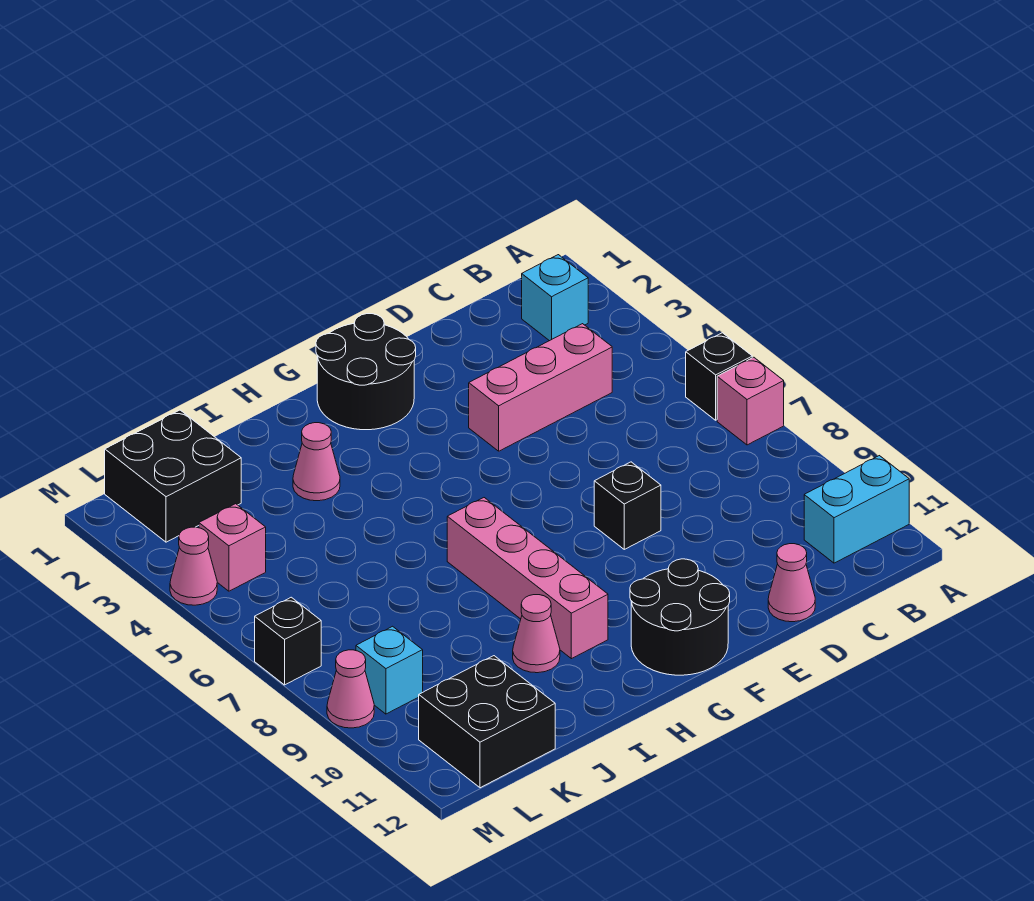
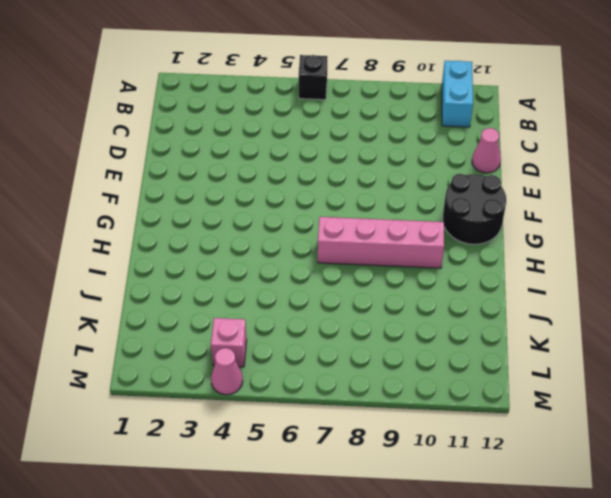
none -> pink 1x1 brick [717,357,784,445]
none -> cyan 1x1 brick [522,255,588,341]
none -> pink 1x3 brick [469,324,612,451]

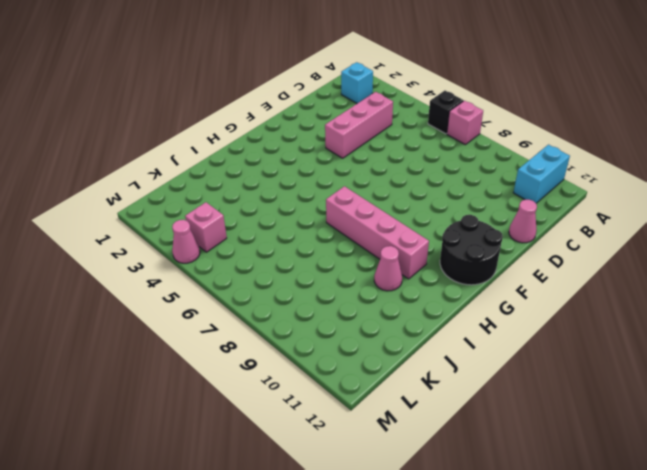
none -> black 1x1 brick [594,462,661,549]
none -> black 2x2 round brick [316,314,416,430]
none -> pink 1x1 cone [293,423,340,501]

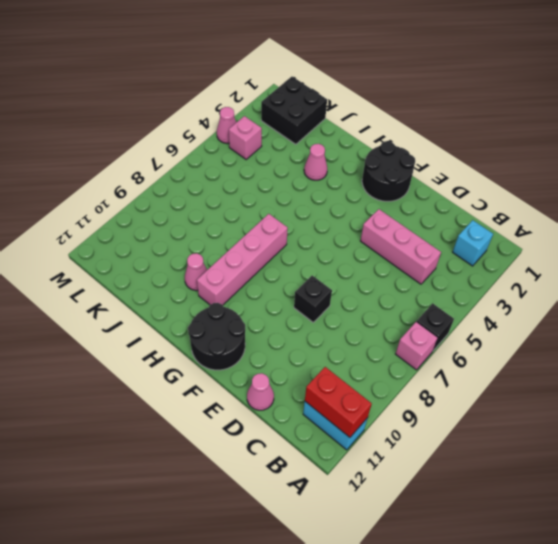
red 1x2 brick [305,367,372,437] -> none
none -> black 2x2 brick [419,656,555,788]
none -> cyan 1x1 brick [356,626,423,714]
none -> black 1x1 brick [255,597,321,685]

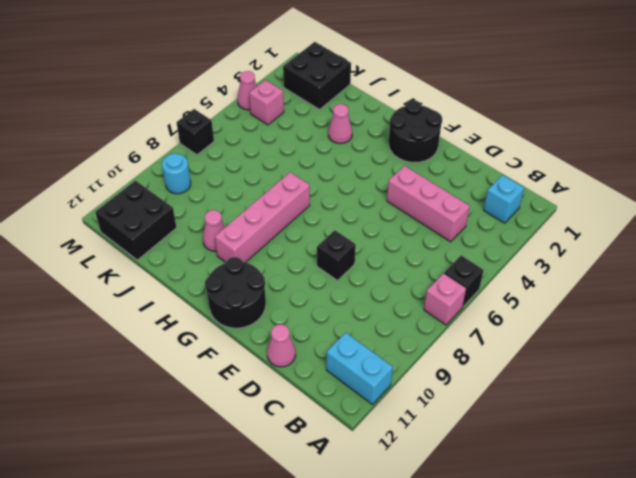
cyan 1x1 round brick [162,154,191,194] -> cyan 1x1 brick [356,626,423,714]
none -> pink 1x1 cone [327,650,374,728]

